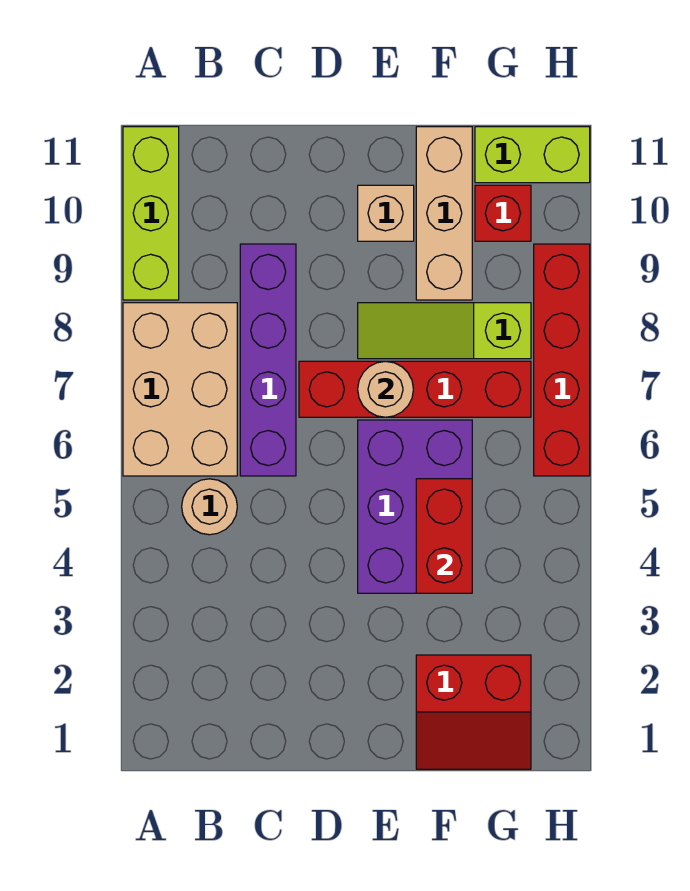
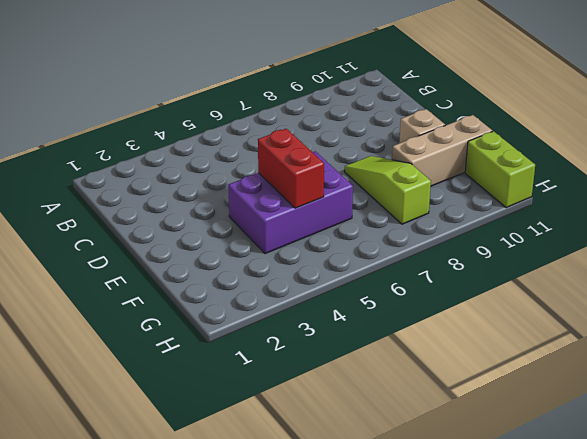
red 1x2 brick [258,129,324,208] -> red 1x2 brick turned to [416,479,472,593]
none -> tan 2x3 brick [123,303,237,476]
none -> lime 1x3 brick [123,127,179,300]
none -> tan 1x1 round brick [182,479,237,535]

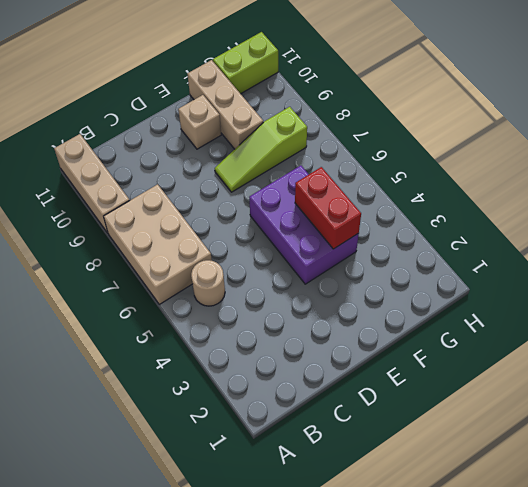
tan 1x3 brick [54,134,130,233] -> lime 1x3 brick [123,127,179,300]
none -> purple 1x4 brick [240,244,296,476]
none -> red 1x4 brick [299,361,531,417]
none -> red 2x2 slope [416,655,531,769]

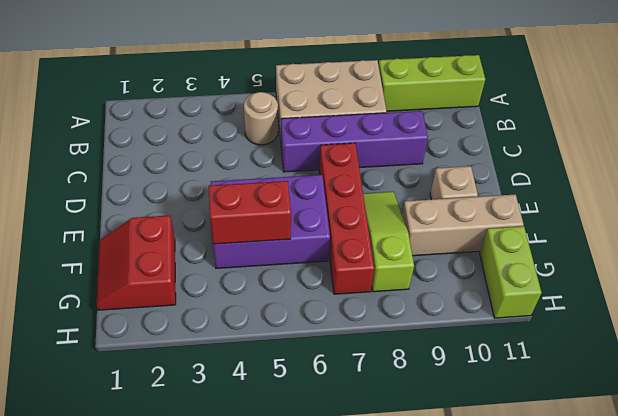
none -> red 1x1 brick [475,185,531,241]
none -> red 1x4 brick [534,244,590,476]
none -> tan 1x1 round brick [358,361,413,417]

